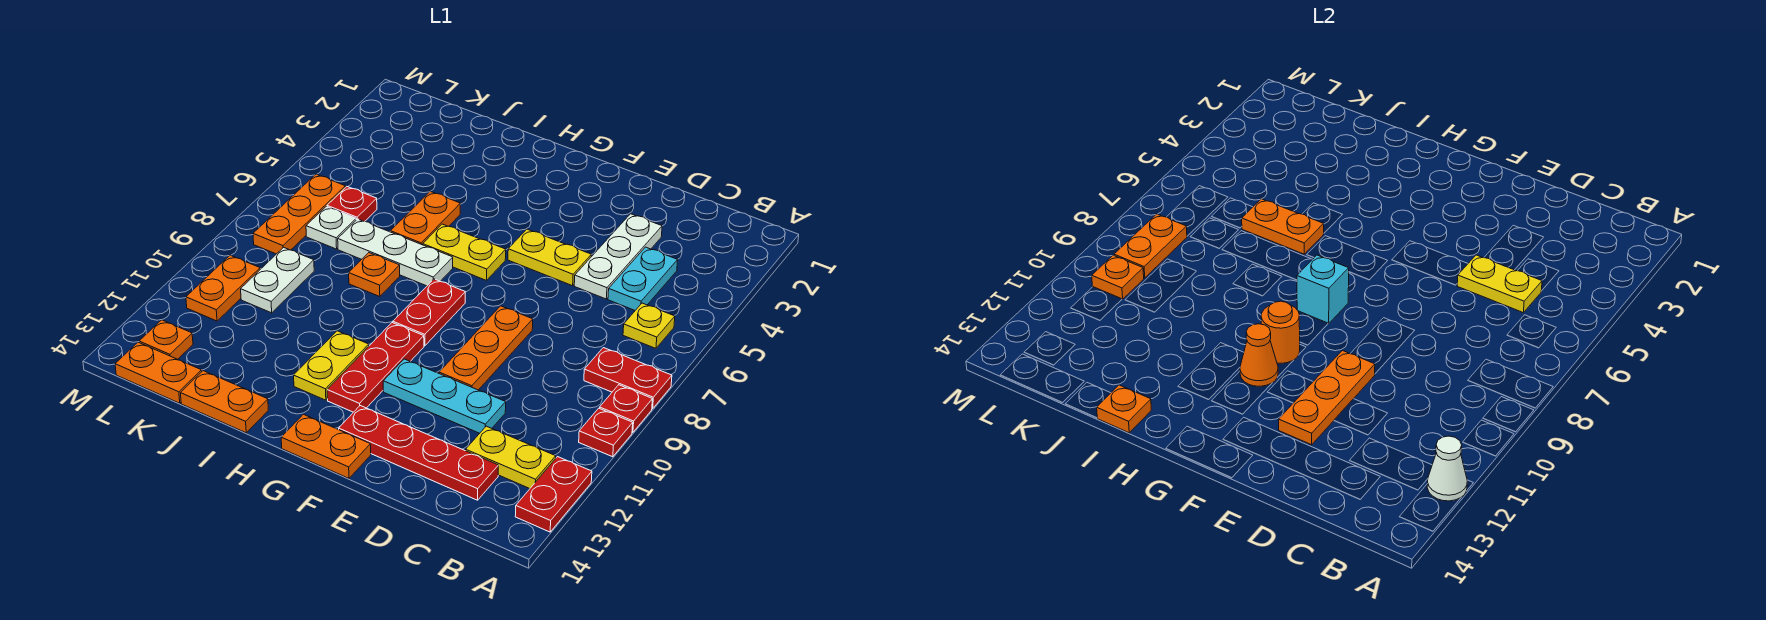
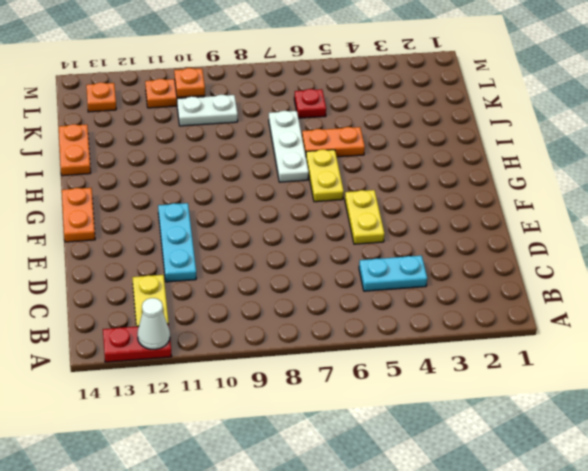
none -> red 1x2 plate [584,348,672,409]
none -> red 1x1 plate [600,385,652,433]
none -> red 1x1 plate [579,408,633,457]
none -> yellow 1x1 plate [623,303,675,348]

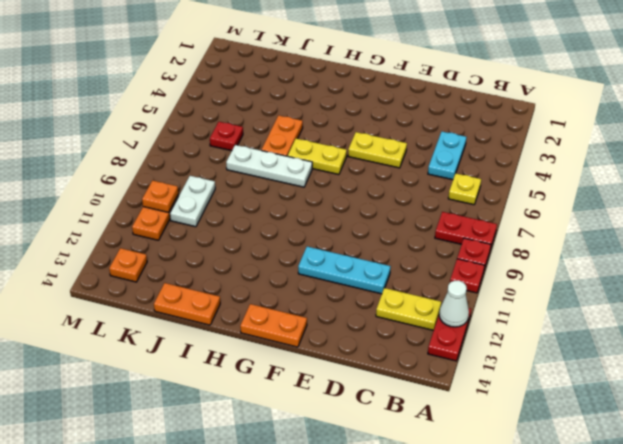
none -> red 1x4 plate [339,406,498,500]
none -> white 1x3 plate [574,214,662,299]
none -> orange 1x3 plate [439,306,533,390]
none -> red 1x2 plate [393,279,465,346]

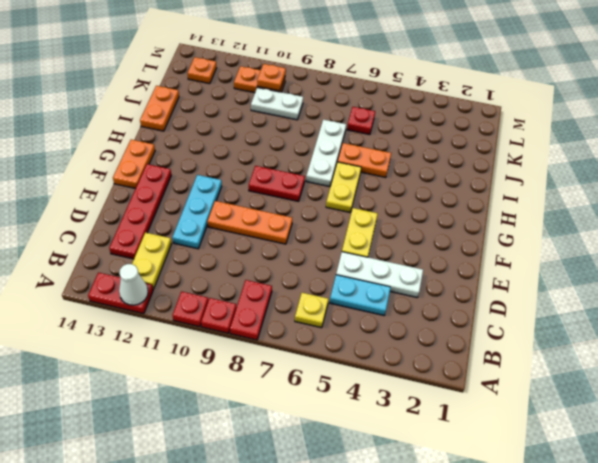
none -> red 1x3 plate [327,323,424,412]
none -> yellow 1x2 plate [294,331,369,400]
none -> orange 1x1 plate [349,253,400,297]
none -> white 1x1 plate [306,207,356,249]

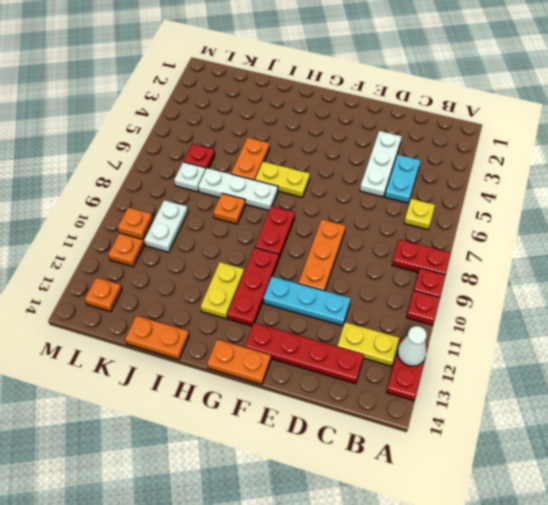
none -> yellow 1x2 plate [508,229,591,286]
none -> orange 1x2 plate [115,342,202,403]
none -> orange 1x3 plate [253,174,345,254]
none -> yellow 1x2 plate [1457,255,1542,313]

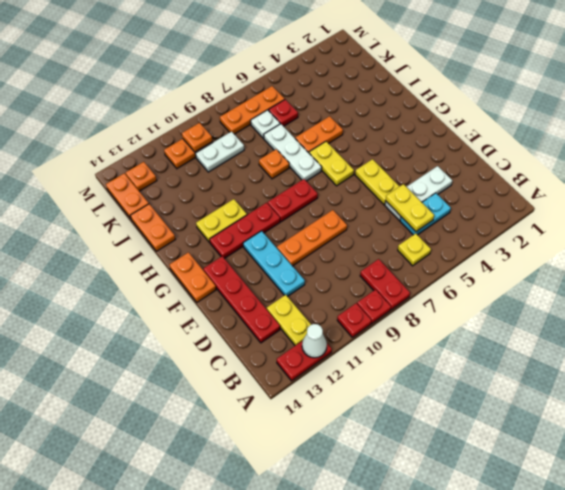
none -> orange 1x3 plate [1279,350,1375,445]
none -> cyan 1x1 brick [1297,255,1349,324]
none -> orange 1x1 round brick [1261,301,1300,363]
none -> orange 1x1 cone [1240,324,1278,386]

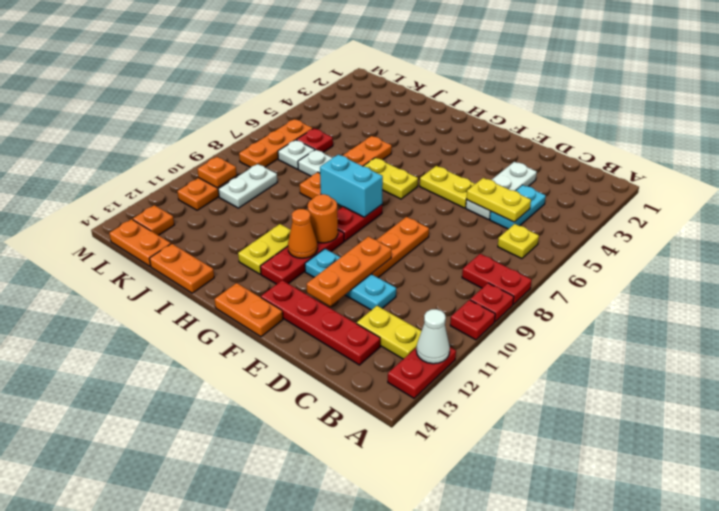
cyan 1x2 brick [320,155,383,217] -> cyan 1x1 brick [1297,255,1349,324]
none -> orange 1x2 plate [1242,199,1324,254]
none -> orange 1x1 plate [1097,385,1151,433]
none -> orange 1x2 plate [1114,214,1187,278]

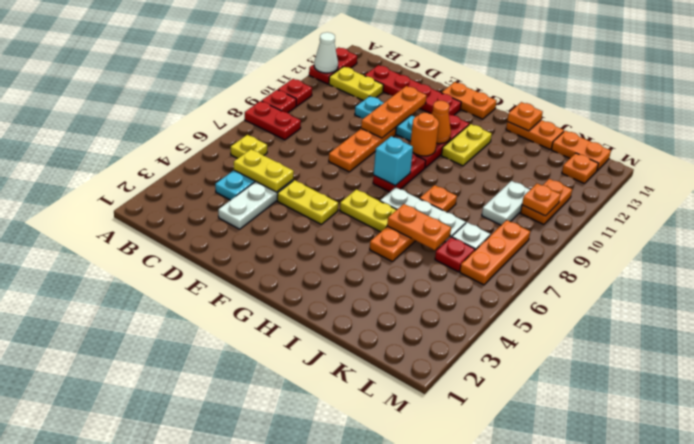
none -> orange 1x2 plate [1114,214,1187,278]

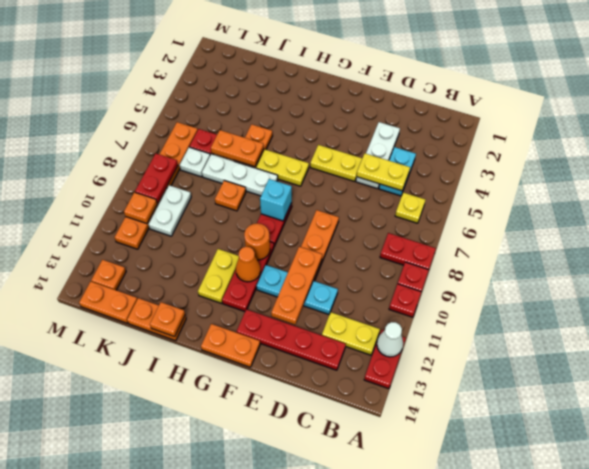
red 1x2 plate [135,154,178,203] -> orange 1x2 plate [1114,214,1187,278]

